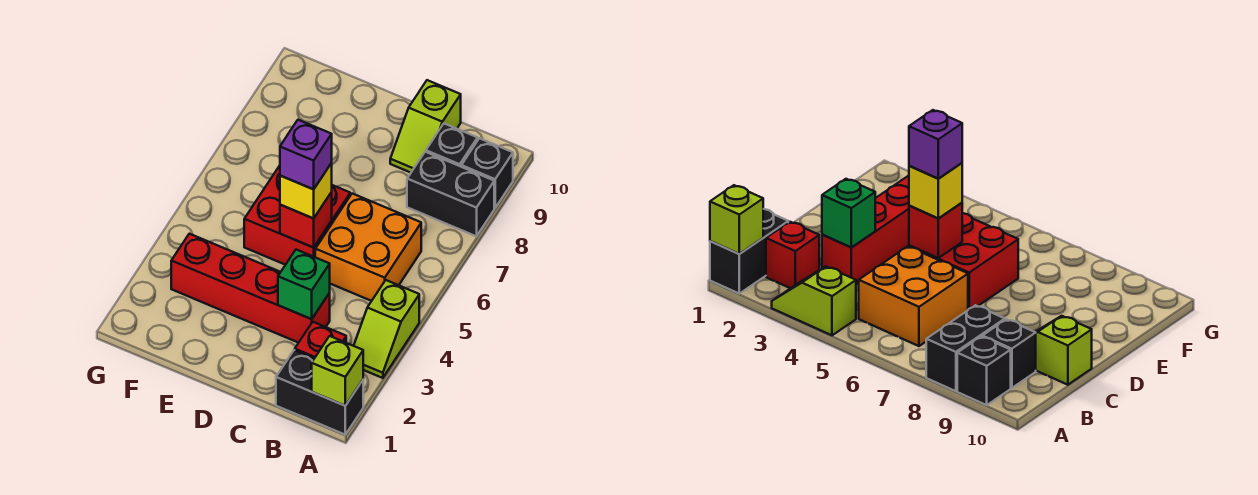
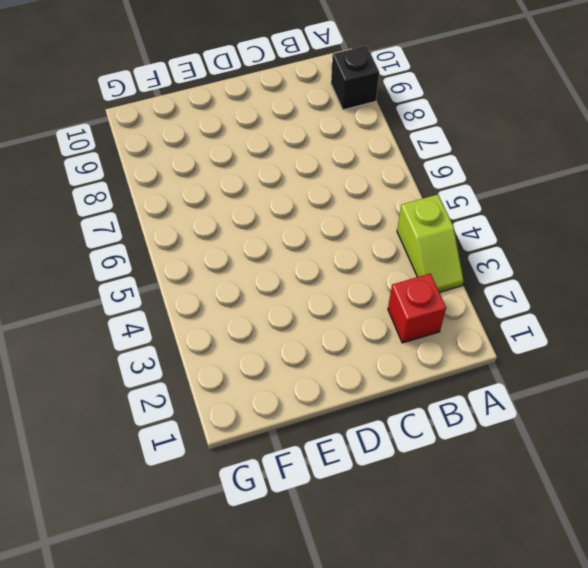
none -> black 1x2 brick [276,350,363,434]
none -> black 1x2 brick [407,152,494,236]
none -> orange 2x2 brick [315,194,421,301]

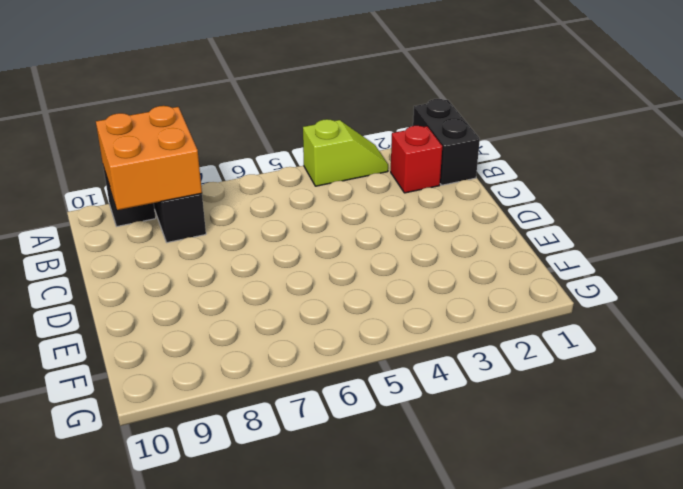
orange 2x2 brick [96,106,202,210] -> orange 2x2 brick moved to [315,194,421,301]
none -> black 1x1 brick [426,124,478,166]
none -> red 1x4 brick [171,234,330,343]
none -> lime 1x2 slope [390,80,461,173]

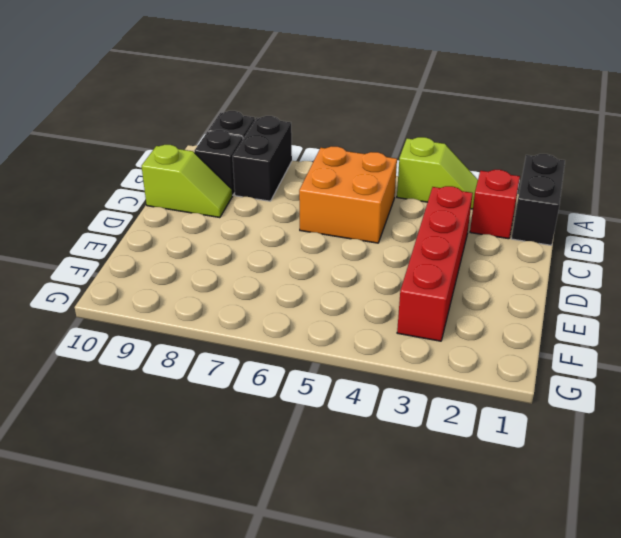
none -> red 2x2 brick [244,166,350,265]
none -> lime 1x1 brick [312,336,363,406]
none -> green 1x1 brick [278,250,330,319]

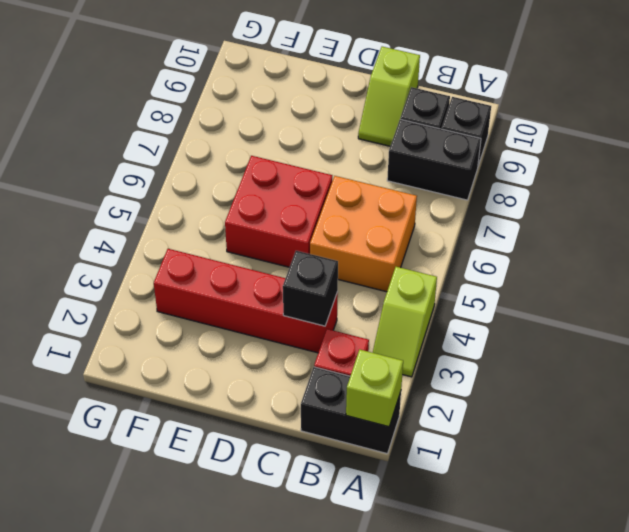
black 1x1 brick [283,251,338,326] -> green 1x1 brick [278,250,330,319]
none -> red 1x1 brick [280,192,332,248]
none -> yellow 1x1 brick [280,163,332,218]
none -> purple 1x1 brick [280,120,332,189]

